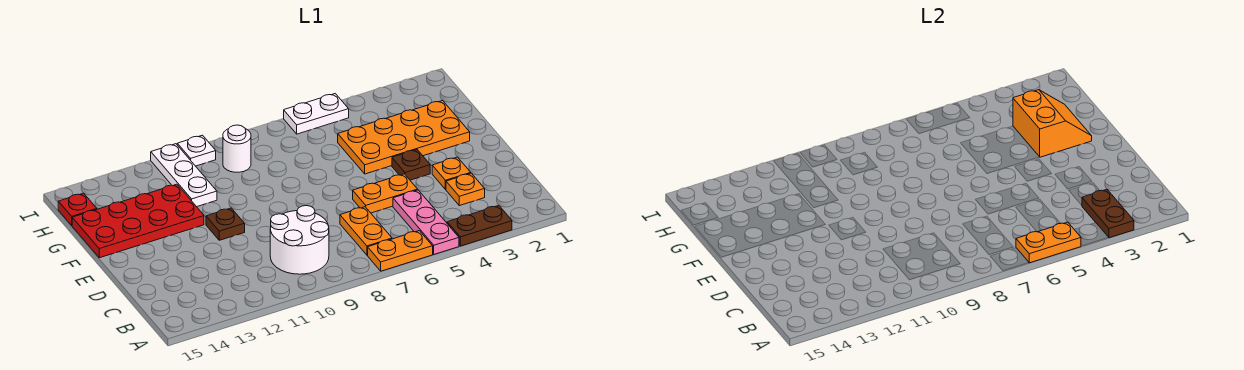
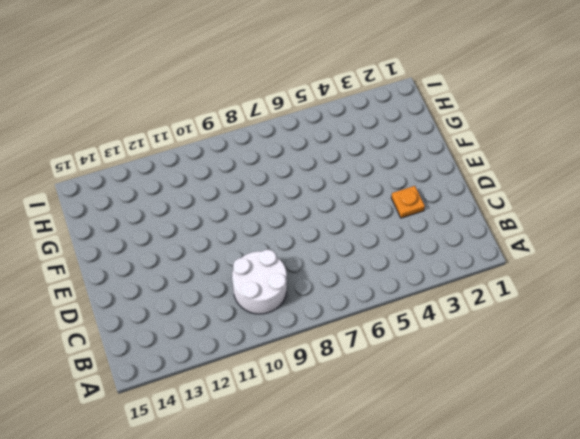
none -> brown 1x2 plate [447,206,512,246]
none -> pink 1x3 plate [393,190,459,254]
none -> orange 1x2 plate [368,231,433,271]

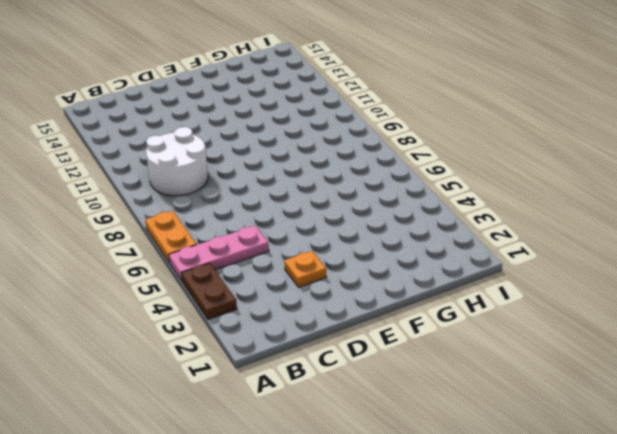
none -> orange 1x2 plate [340,207,392,255]
none -> orange 1x1 plate [446,173,485,206]
none -> orange 1x2 plate [353,174,418,213]

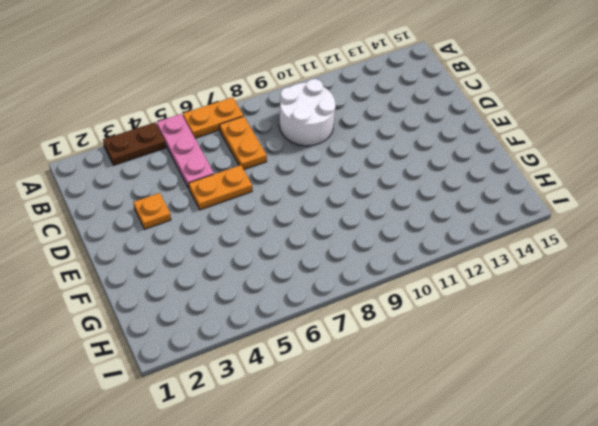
none -> orange 1x1 plate [446,173,485,206]
none -> brown 1x1 plate [392,150,430,180]
none -> brown 1x1 plate [206,208,245,240]

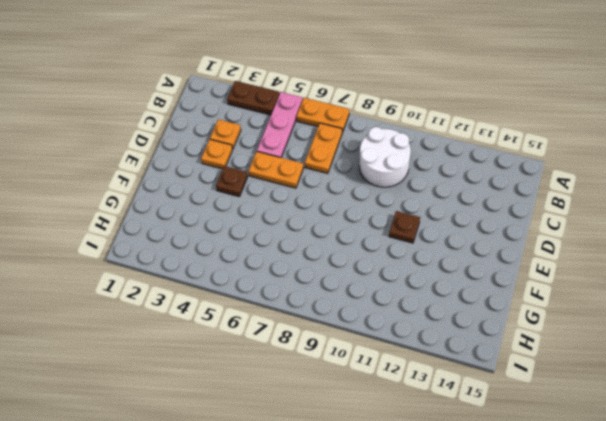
none -> orange 2x4 plate [338,101,470,174]
none -> red 2x4 plate [72,184,204,258]
none -> white 1x3 plate [151,144,217,207]

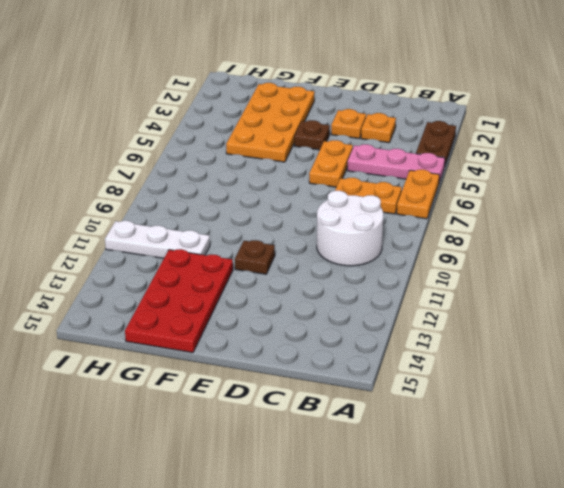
none -> white 1x1 round brick [223,125,251,172]
none -> red 1x1 plate [58,193,97,225]
none -> white 1x2 plate [284,94,349,134]

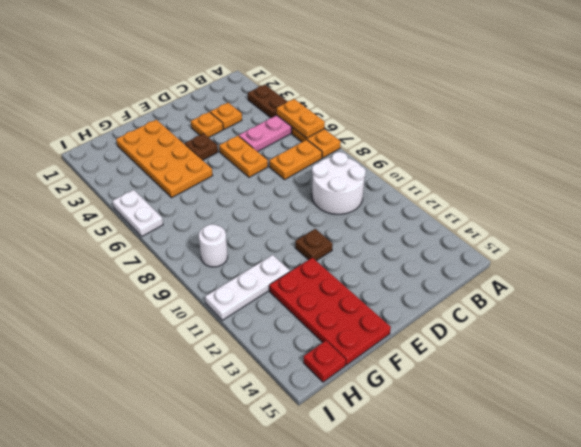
none -> white 1x1 plate [177,135,216,166]
none -> brown 1x2 plate [1082,190,1134,238]
none -> orange 2x2 slope [1013,90,1092,157]

